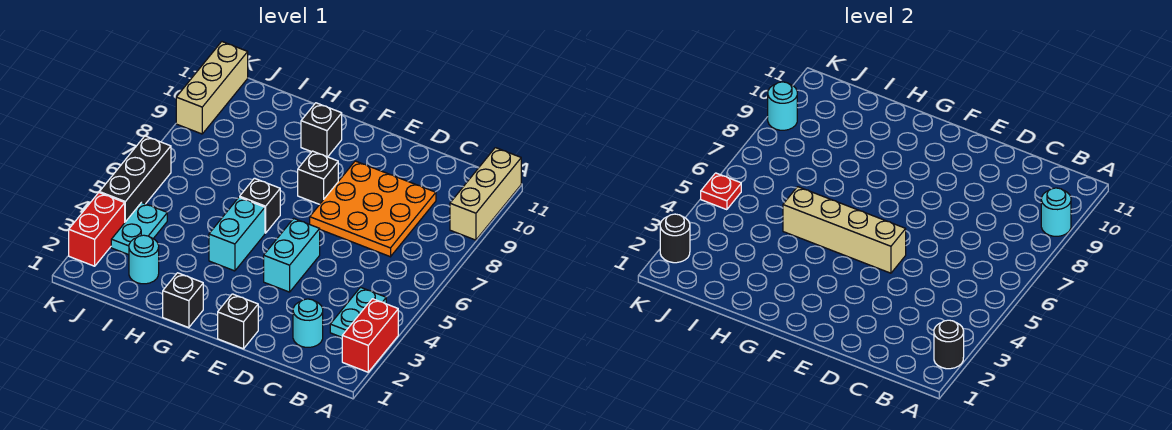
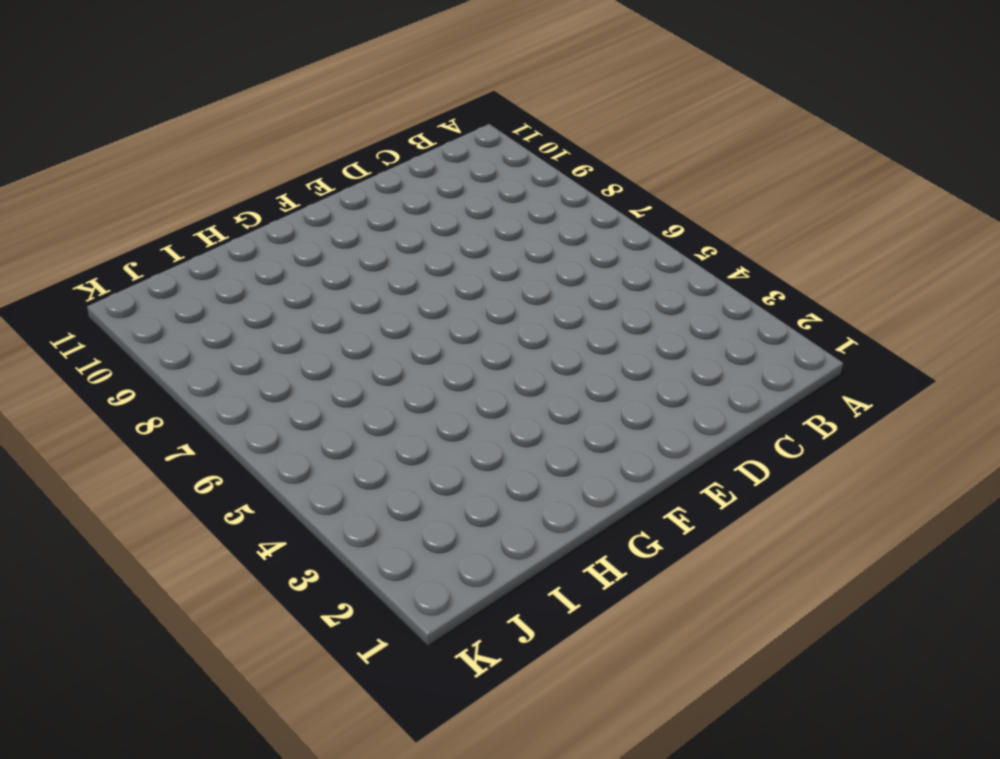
none -> red 1x2 brick [342,299,398,372]
none -> tan 1x3 brick [450,148,521,240]
none -> cyan 1x2 plate [330,287,386,337]

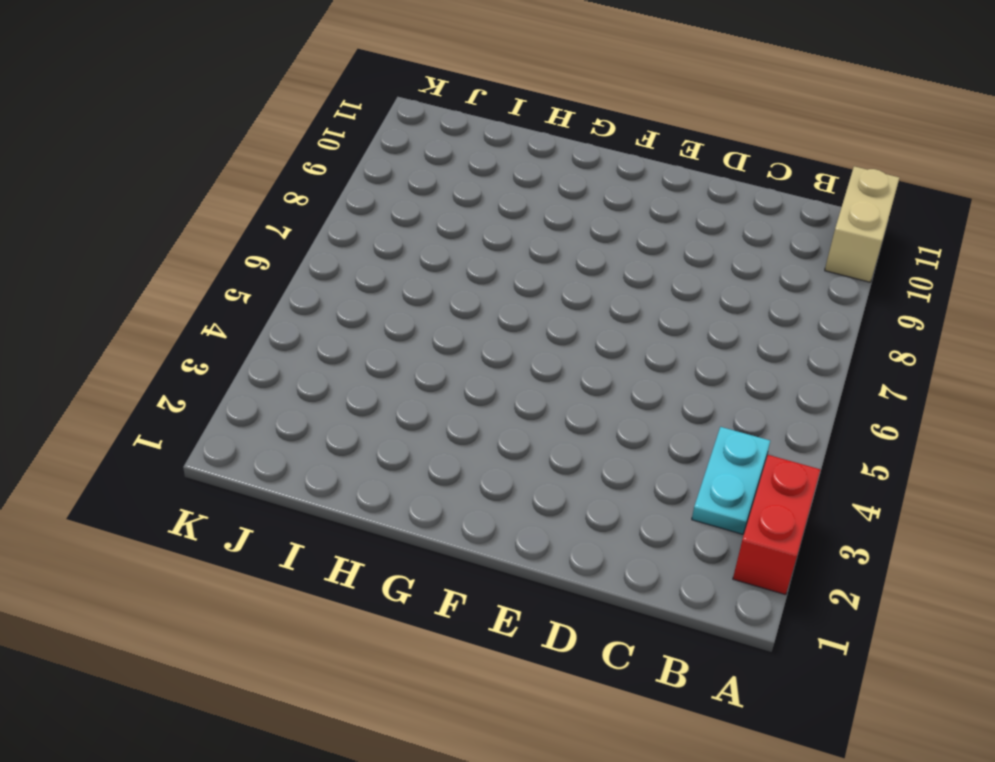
tan 1x2 brick [825,166,899,282] -> tan 1x3 brick [450,148,521,240]
none -> cyan 1x1 round brick [293,299,323,347]
none -> orange 3x3 plate [310,161,436,257]
none -> black 1x1 brick [218,294,258,349]

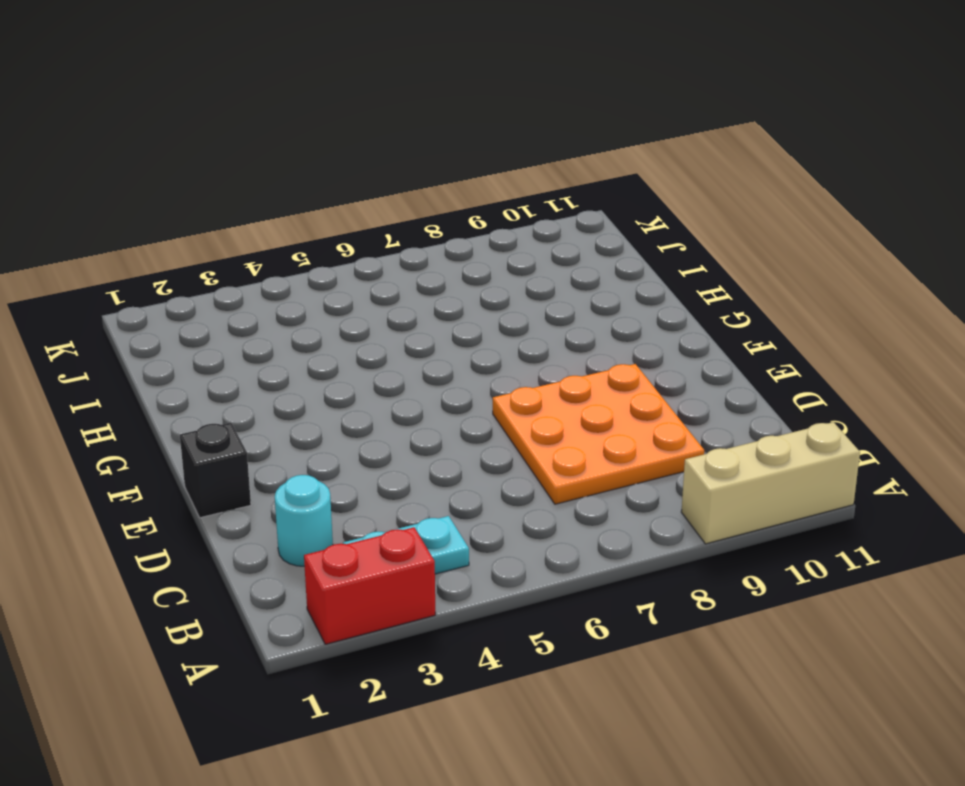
none -> cyan 1x2 brick [264,219,320,292]
none -> black 1x1 brick [298,151,338,204]
none -> black 1x1 brick [163,273,203,328]

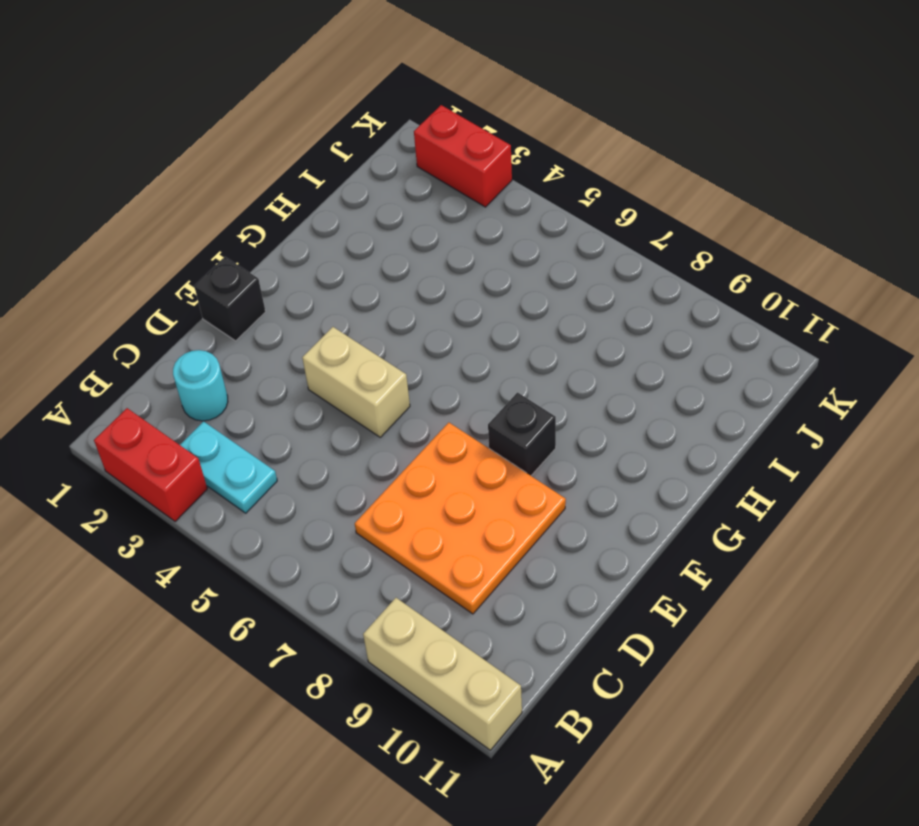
tan 1x2 brick [302,327,410,437] -> cyan 1x2 brick [264,219,320,292]
none -> black 1x1 brick [163,273,203,328]
none -> cyan 1x2 brick [209,197,265,271]
none -> black 1x1 brick [240,178,280,233]

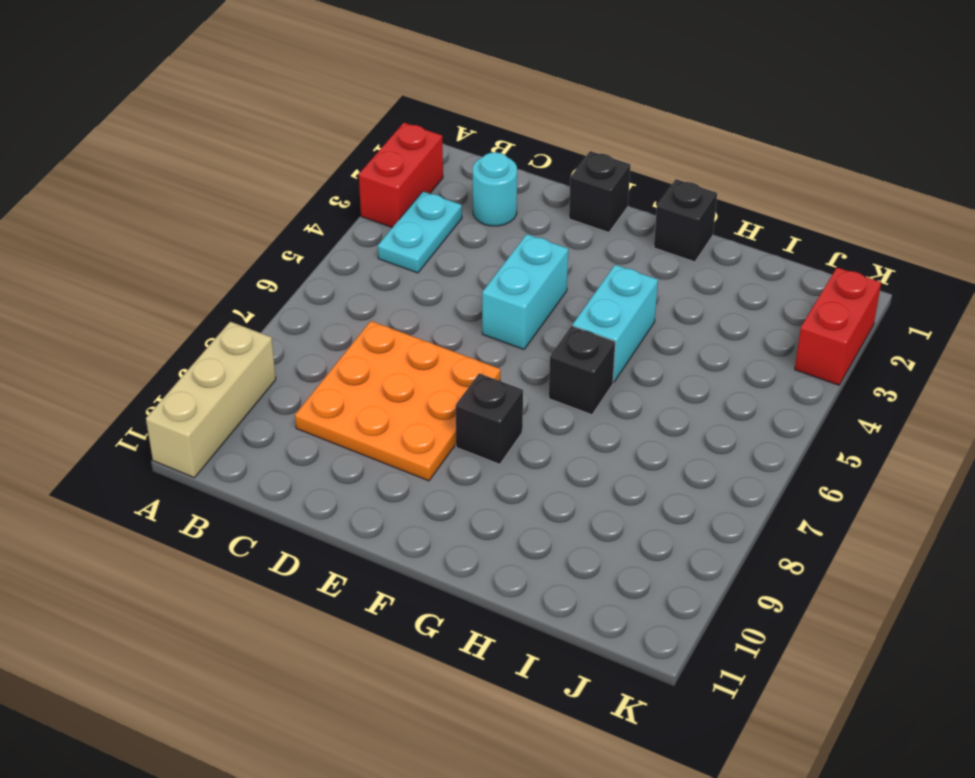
none -> black 1x1 brick [301,103,342,157]
none -> cyan 1x1 round brick [129,235,159,284]
none -> cyan 1x2 plate [111,203,167,255]

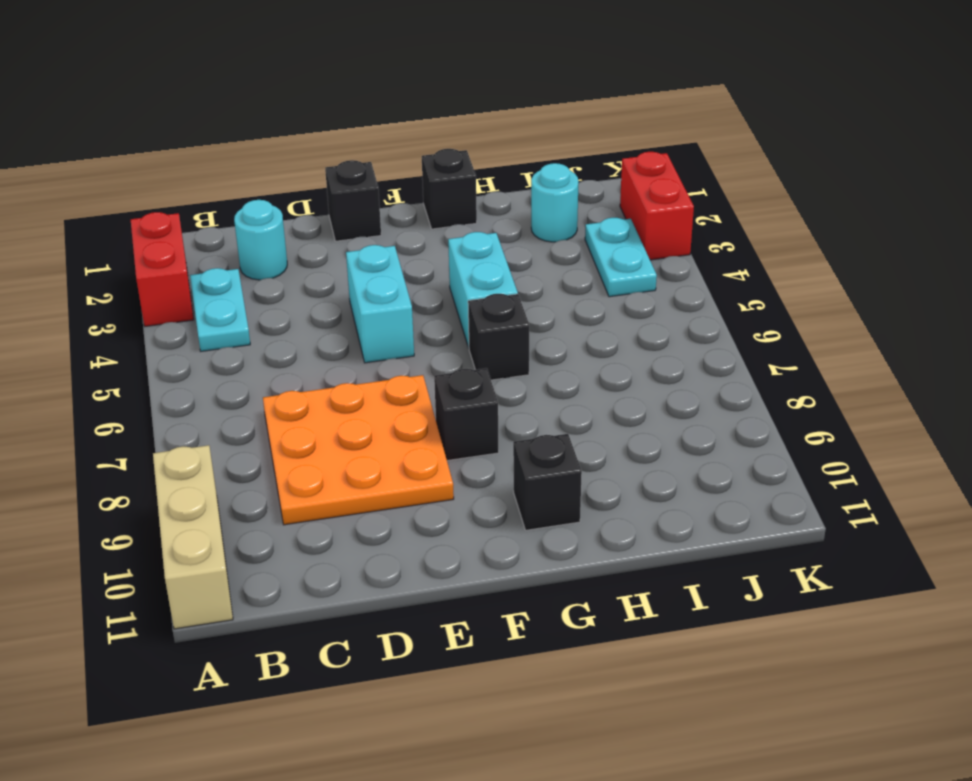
none -> black 1x3 brick [99,136,171,222]
none -> tan 1x3 brick [176,42,248,134]
none -> black 1x1 round brick [934,320,964,369]

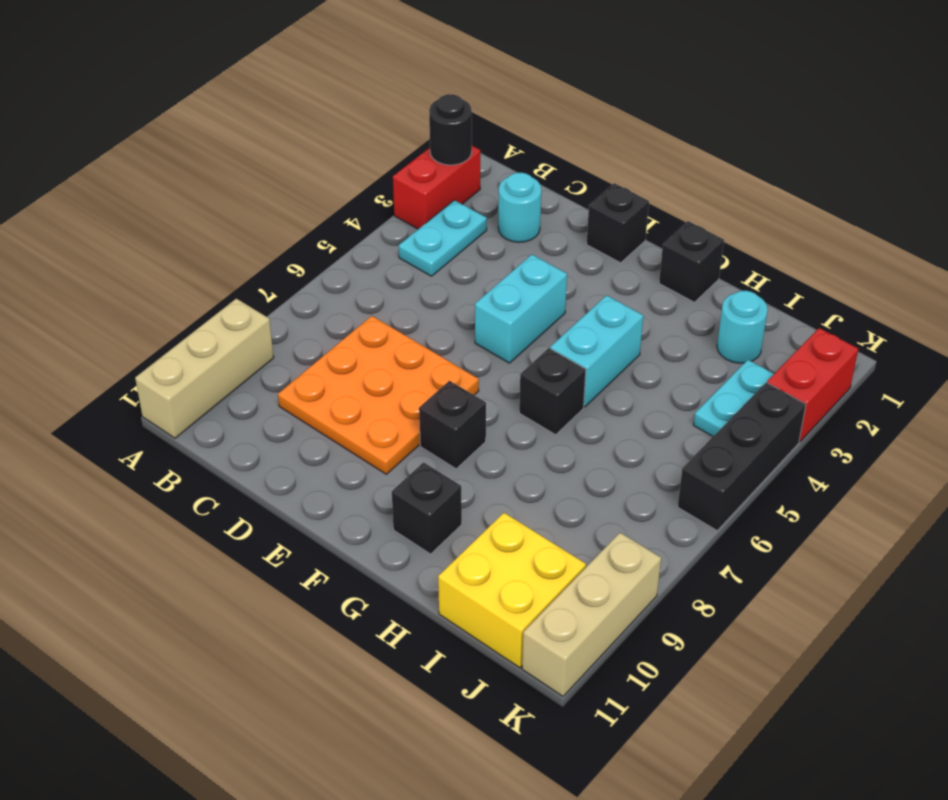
yellow 2x2 brick [438,513,586,668] -> none
none -> cyan 1x1 round brick [1041,188,1071,236]
none -> tan 1x4 brick [783,187,906,273]
none -> black 1x1 round brick [660,214,690,263]

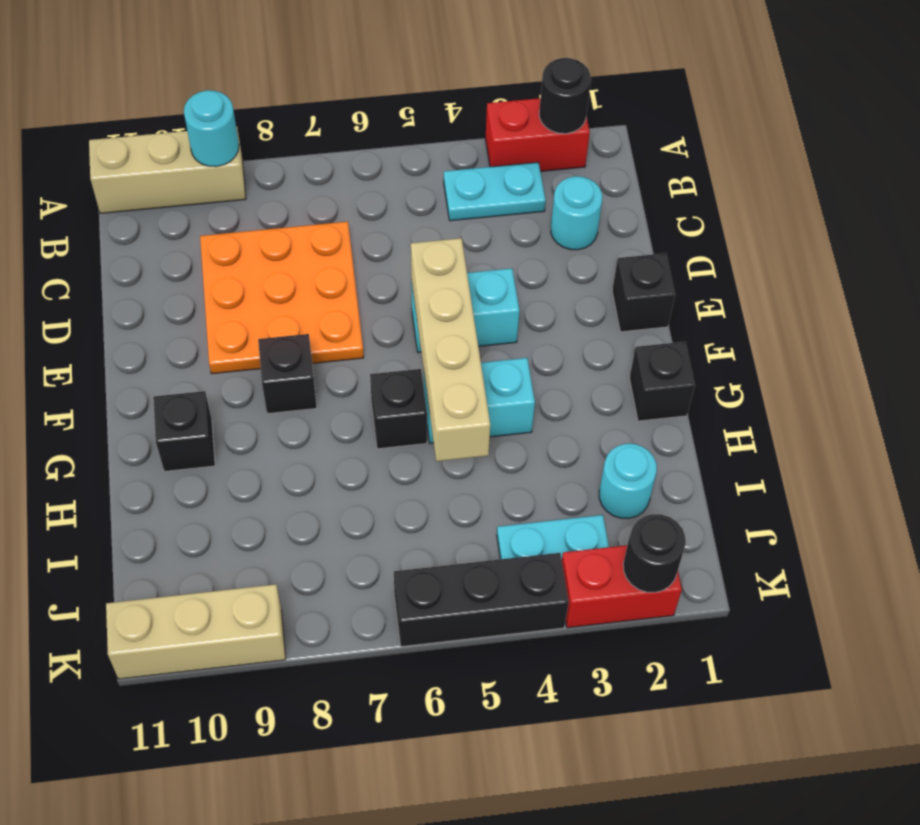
none -> red 1x1 plate [701,173,741,210]
none -> cyan 1x1 round brick [768,82,797,130]

